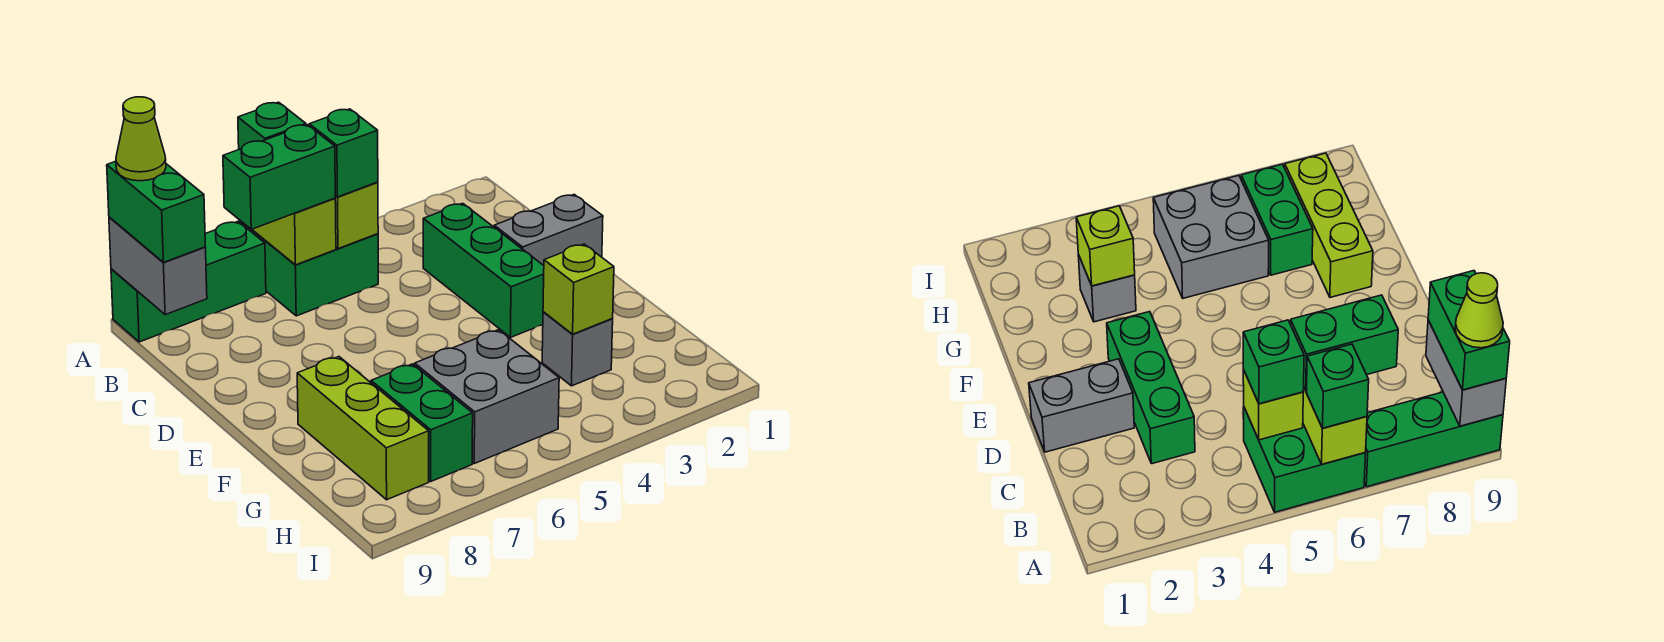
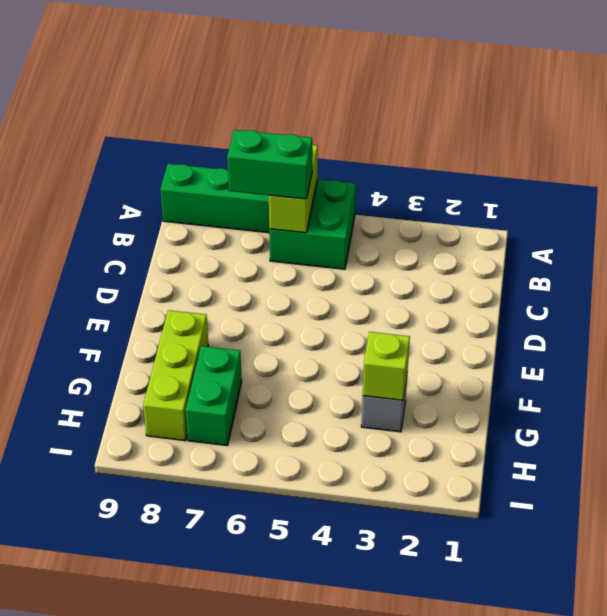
none -> green 1x3 brick [423,203,544,337]
none -> grey 1x2 brick [494,195,603,265]
none -> grey 2x2 brick [415,330,559,464]

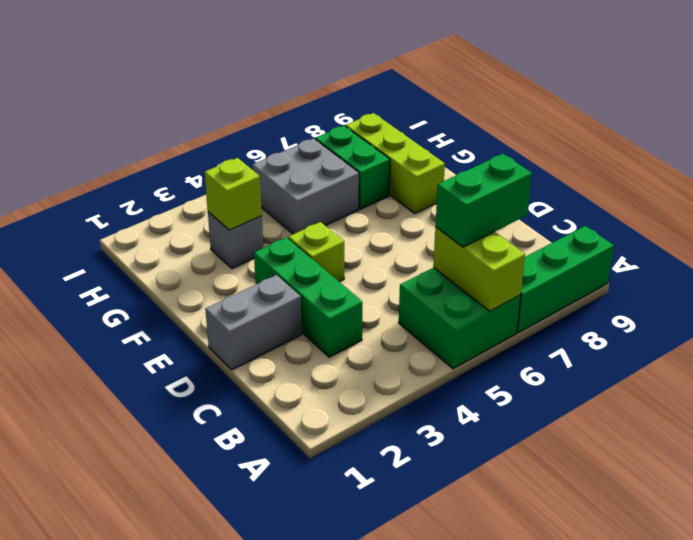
lime 1x1 brick [288,222,344,282] -> lime 1x1 brick moved to [335,182,378,249]
none -> grey 1x2 brick [109,217,207,315]
none -> green 1x1 brick [238,102,306,149]
none -> green 1x2 brick [107,161,205,262]

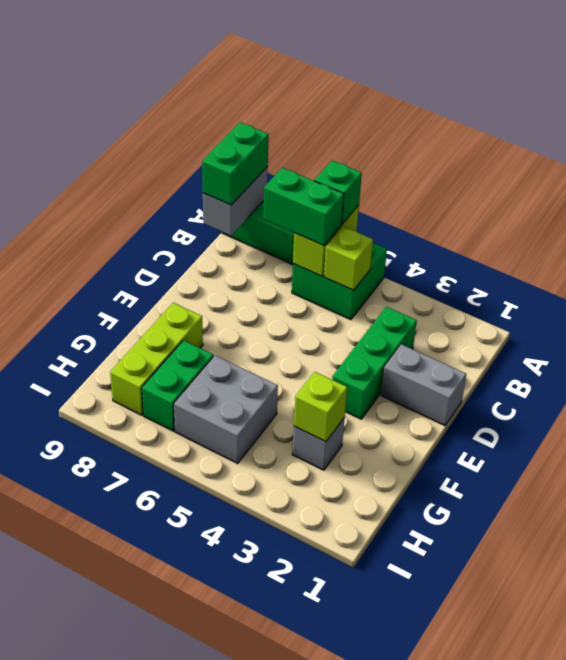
none -> green 1x1 brick [309,109,378,197]
none -> lime 1x1 cone [116,97,166,181]

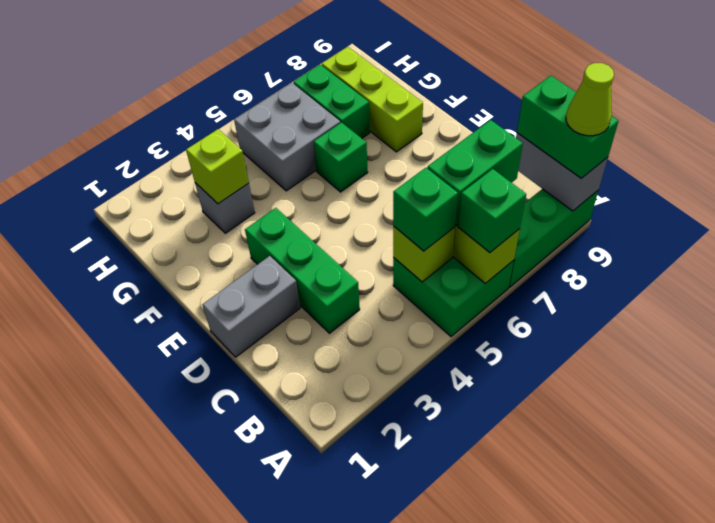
green 1x1 brick [314,122,368,192] -> none

